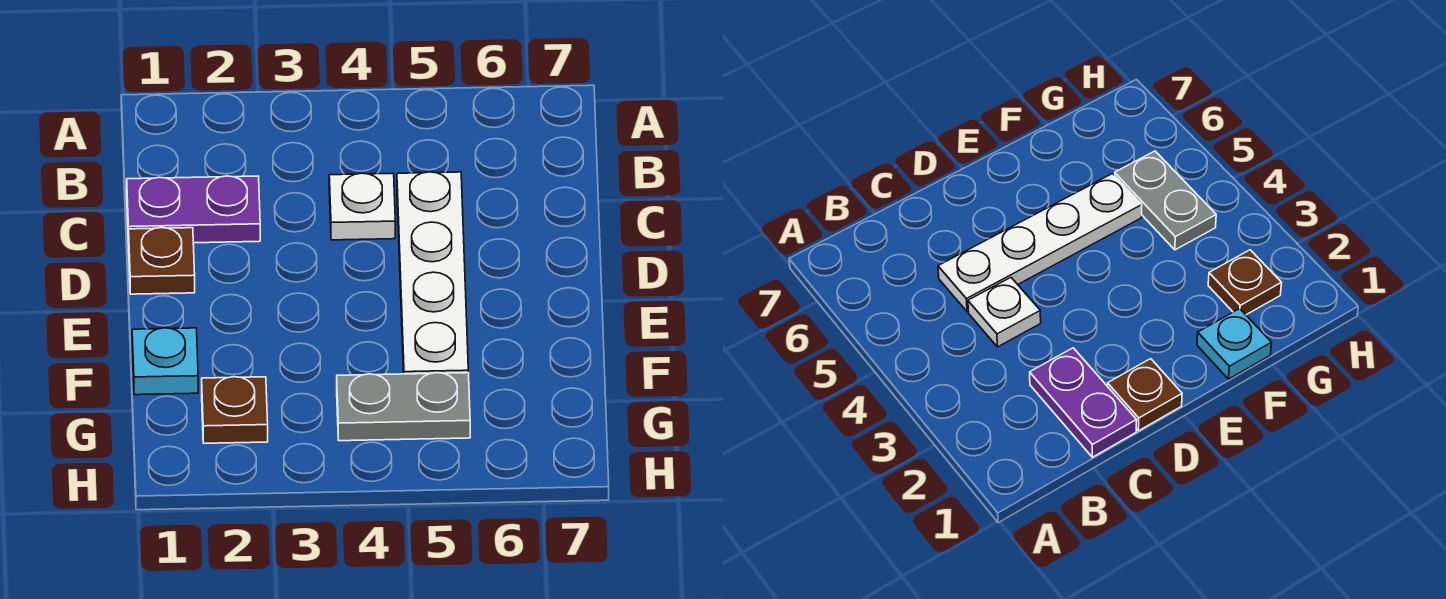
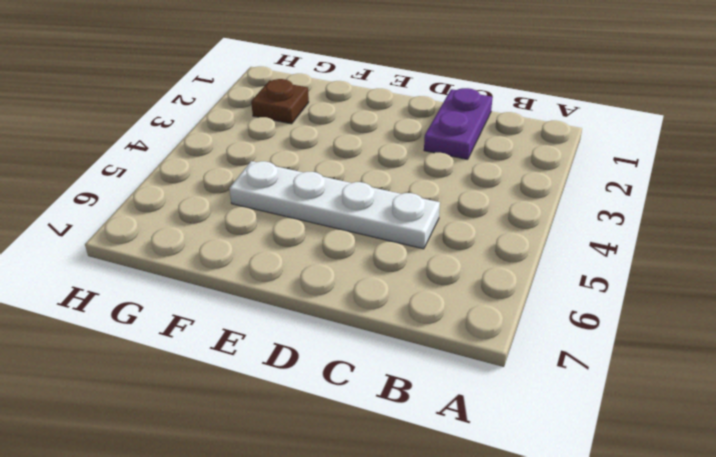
none -> white 1x1 plate [329,173,395,240]
none -> brown 1x1 plate [129,228,195,294]

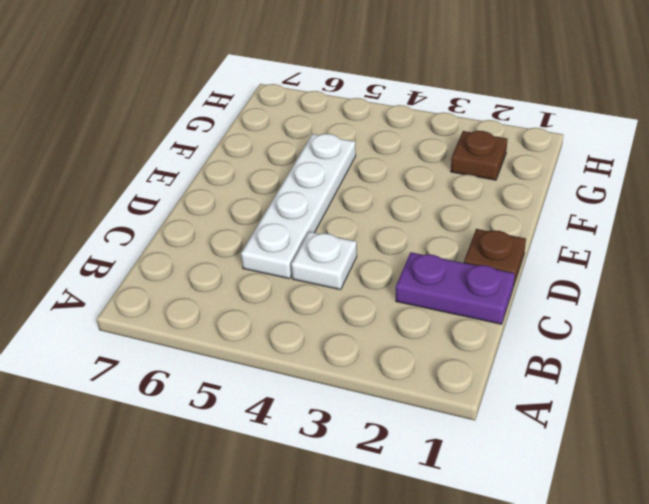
none -> cyan 1x1 plate [132,328,198,395]
none -> grey 1x2 plate [337,373,470,441]

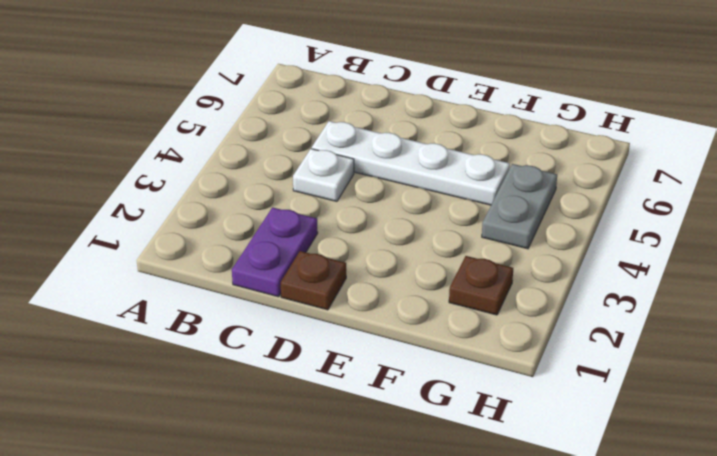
none -> cyan 1x1 plate [132,328,198,395]

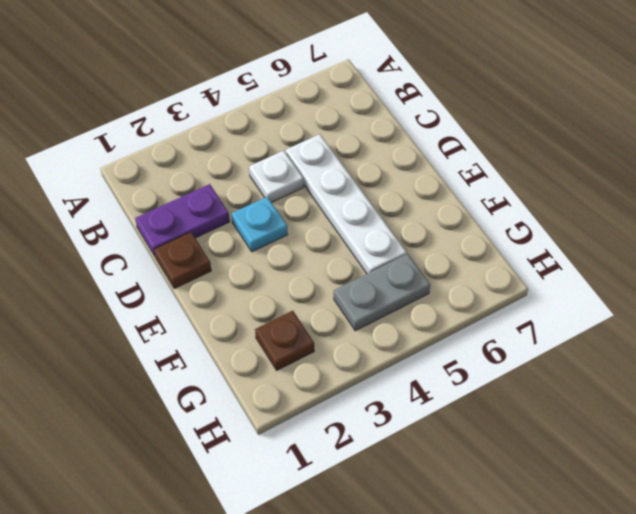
cyan 1x1 plate [232,197,288,252] -> cyan 1x1 plate moved to [132,328,198,395]

